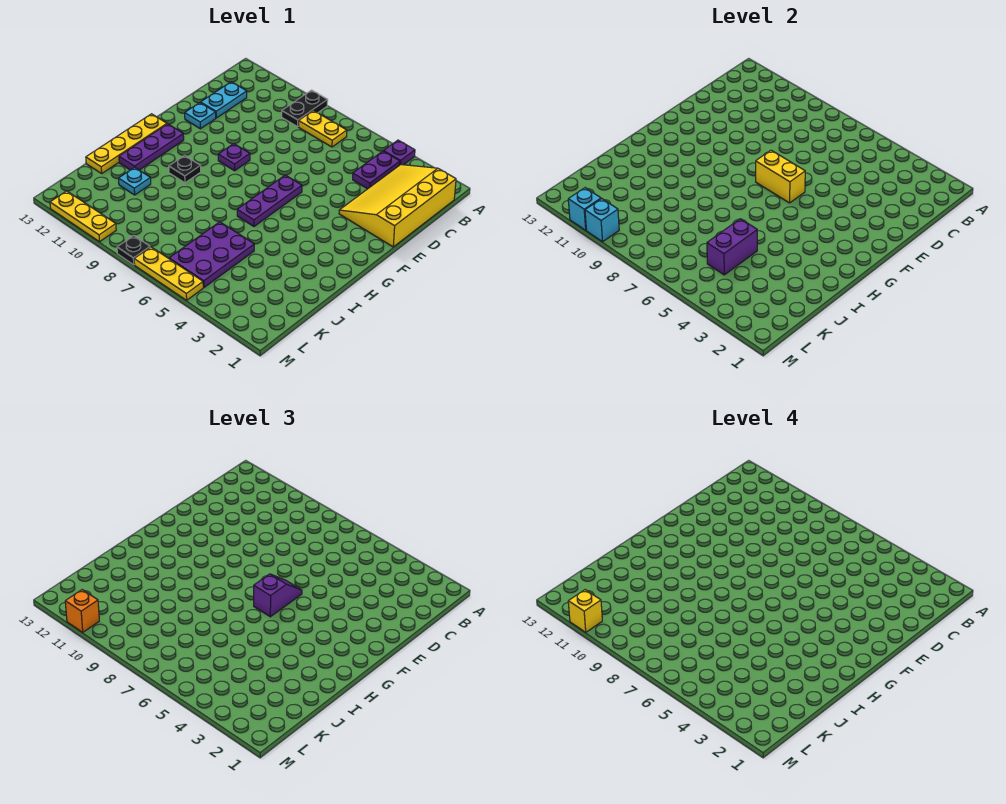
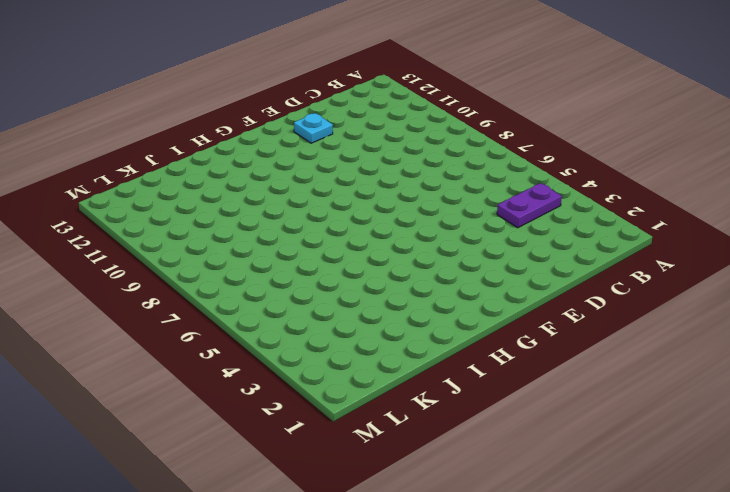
none -> purple 1x1 plate [384,140,415,165]
none -> black 1x2 plate [282,90,328,127]
none -> yellow 3x4 slope [339,165,456,247]

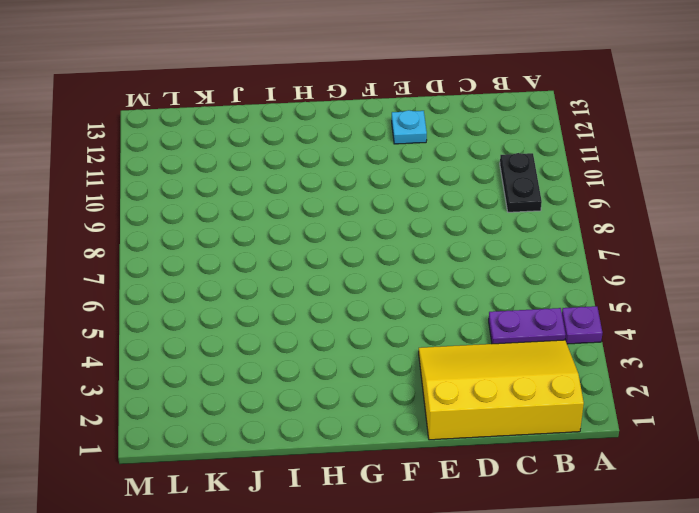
black 1x2 plate [500,153,542,212] -> black 1x2 plate turned to [282,90,328,127]
none -> yellow 1x2 plate [299,111,347,147]
none -> cyan 1x2 plate [201,82,247,118]
none -> purple 1x3 plate [237,175,302,226]

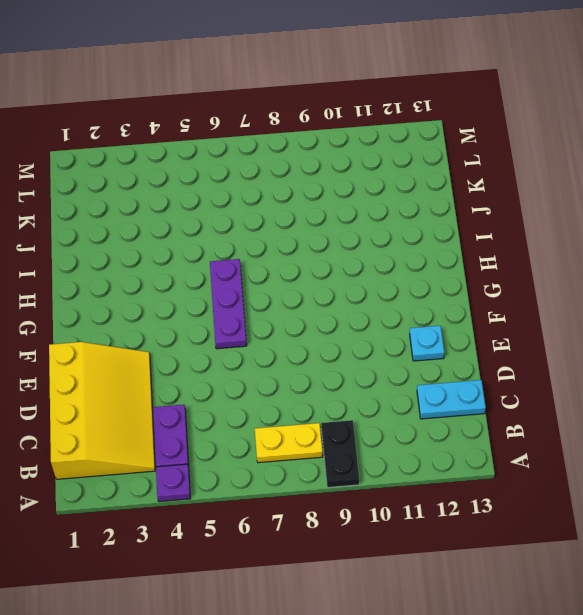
cyan 1x2 plate [417,380,486,419] -> cyan 1x2 plate turned to [201,82,247,118]
none -> purple 1x1 plate [218,144,250,171]
none -> purple 1x3 plate [119,124,184,170]
none -> yellow 1x4 plate [86,114,167,173]

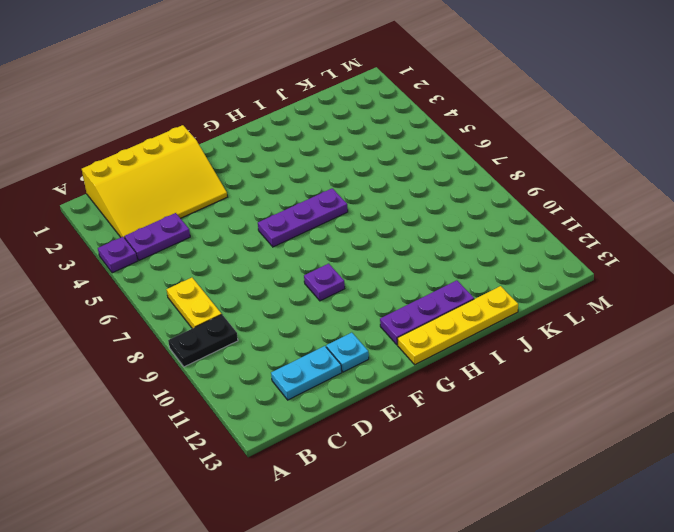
none -> black 1x1 plate [169,155,201,183]
none -> purple 2x3 plate [169,222,254,287]
none -> cyan 1x1 plate [119,167,151,195]

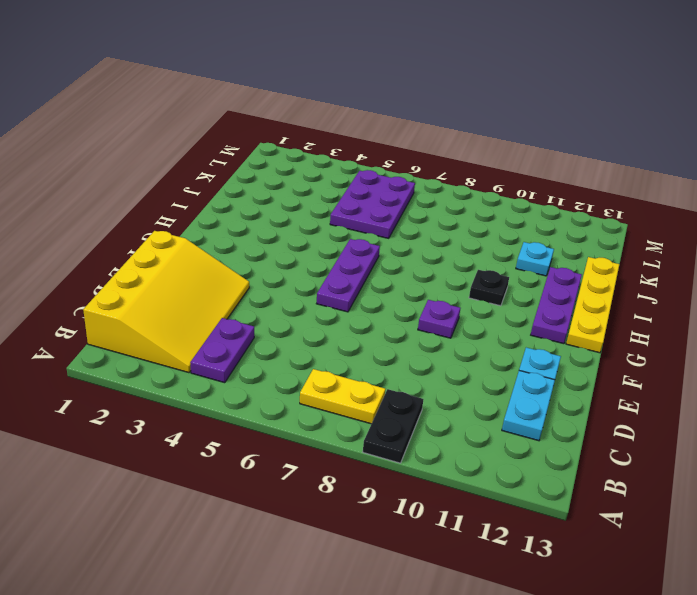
none -> purple 1x1 plate [384,140,415,165]
none -> yellow 1x3 plate [134,247,203,300]
none -> black 1x1 plate [117,236,150,265]

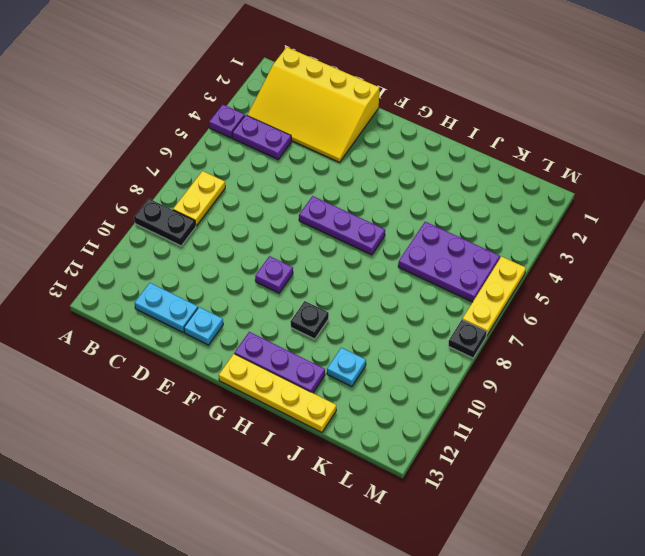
none -> yellow 1x3 plate [50,191,116,242]
none -> yellow 1x2 brick [756,150,805,203]
none -> purple 1x2 brick [707,219,757,275]

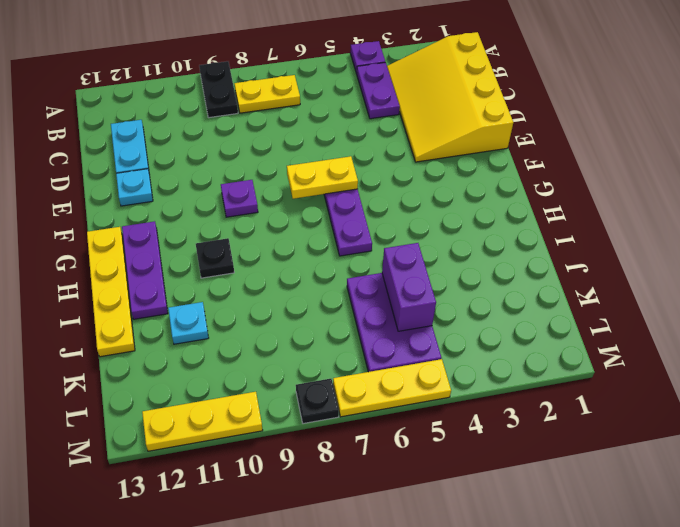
yellow 1x2 plate [287,156,358,199] -> yellow 1x2 brick [756,150,805,203]
none -> cyan 1x1 brick [585,199,619,242]
none -> cyan 1x1 brick [568,188,601,230]
none -> purple 1x2 slope [254,574,302,617]

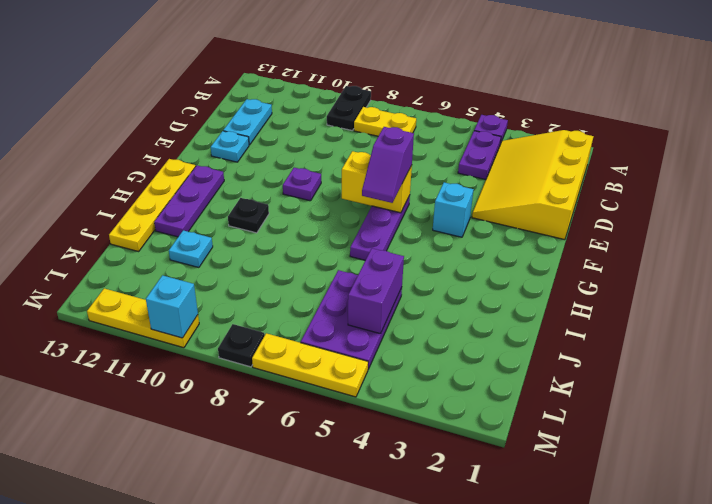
cyan 1x1 brick [433,182,474,237] -> cyan 1x1 brick moved to [568,188,601,230]
purple 1x2 slope [362,127,414,203] -> purple 1x2 slope turned to [254,574,302,617]
none -> orange 1x1 brick [65,590,99,632]
none -> yellow 1x1 brick [568,590,602,632]

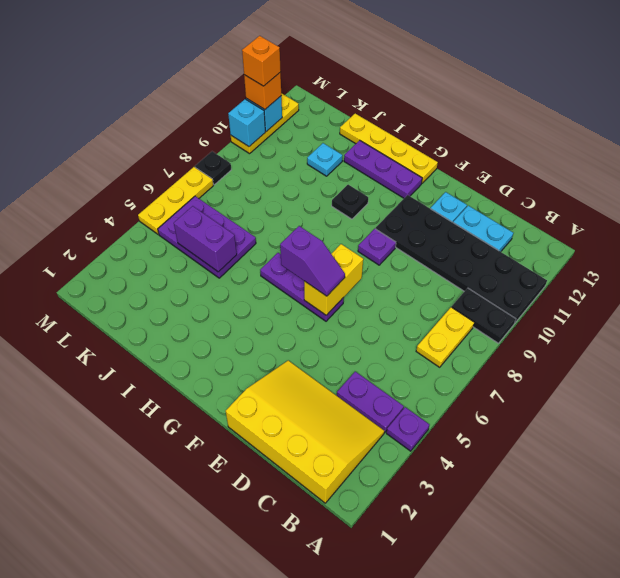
black 2x6 plate [375,195,547,323] -> none
orange 1x1 brick [242,36,281,86] -> yellow 1x1 brick [568,590,602,632]

